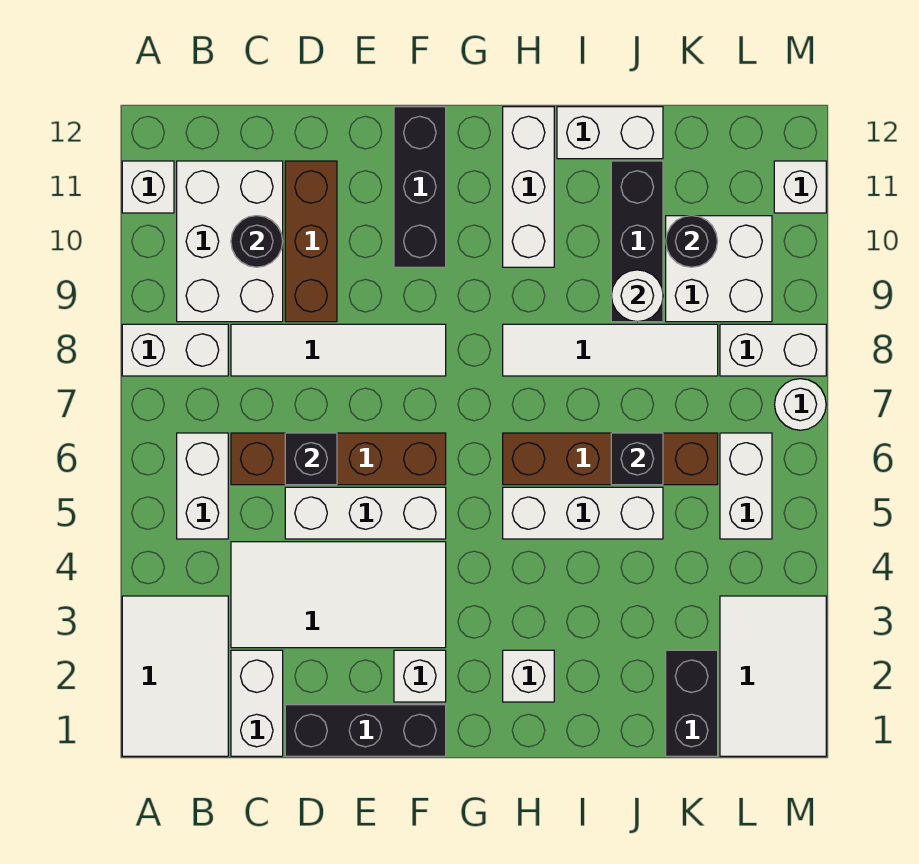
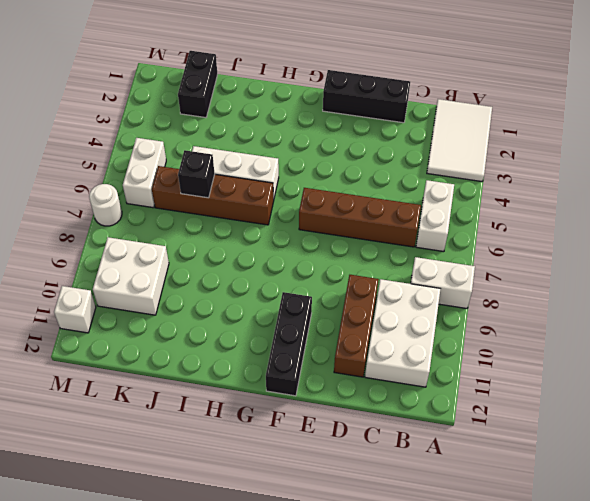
none -> white 1x1 brick [122,161,174,213]
none -> white 1x2 brick [231,650,283,756]
none -> white 2x4 tile [231,542,446,648]
none -> white 1x4 tile [231,324,446,376]

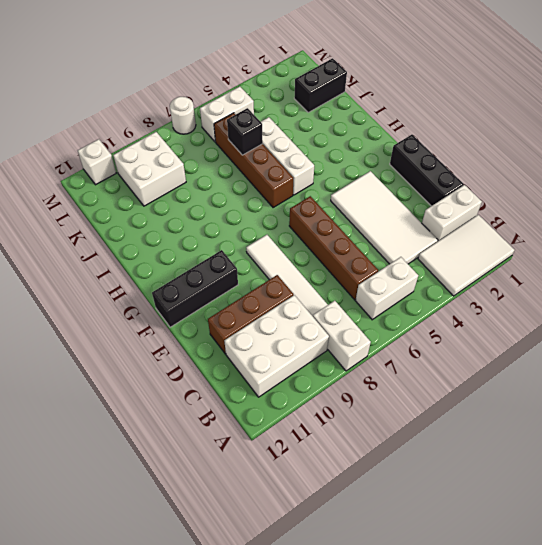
none -> white 1x1 brick [122,161,174,213]
none -> white 1x3 brick [285,487,446,539]
none -> white 1x1 brick [394,650,446,702]
none -> white 1x1 brick [503,650,554,702]

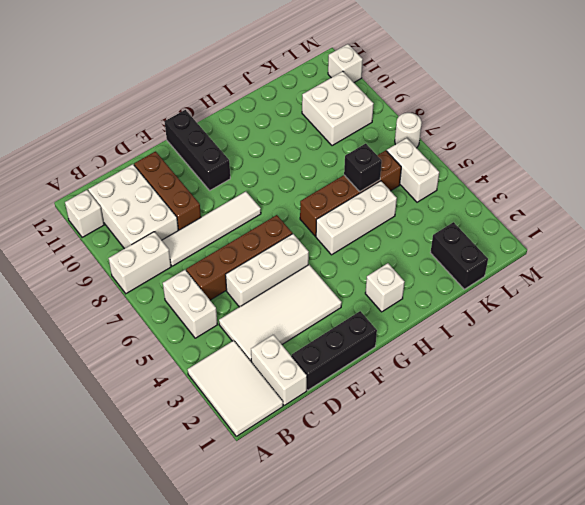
none -> white 1x1 brick [394,650,446,702]
none -> white 1x4 tile [503,324,718,376]
none -> white 1x3 brick [503,107,554,267]
none -> white 1x2 brick [557,107,663,159]

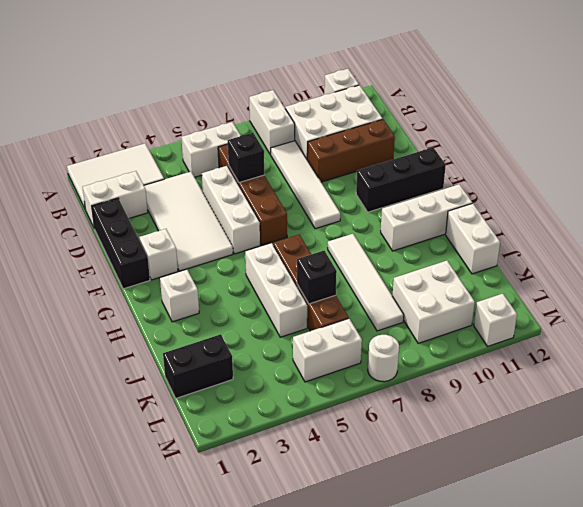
none -> black 1x3 brick [611,161,663,322]
none -> white 2x3 tile [720,596,826,756]
none -> white 1x2 brick [720,324,826,376]
none -> black 1x1 round brick [231,216,283,267]

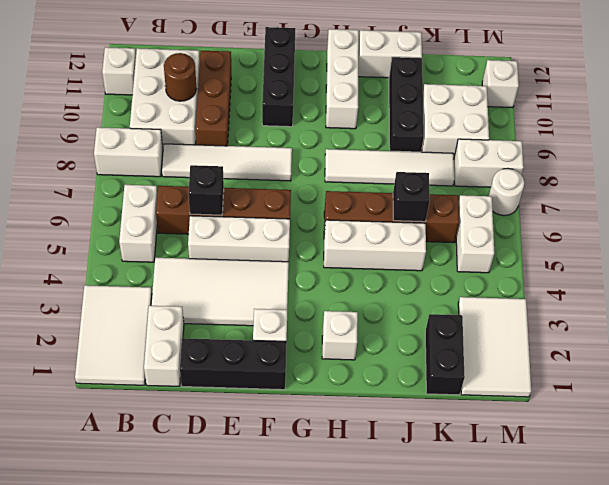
brown 1x1 round brick [164,53,197,101] -> black 1x1 round brick [231,216,283,267]
none -> white 1x1 round brick [611,270,663,322]
none -> black 1x1 round brick [666,216,717,267]

